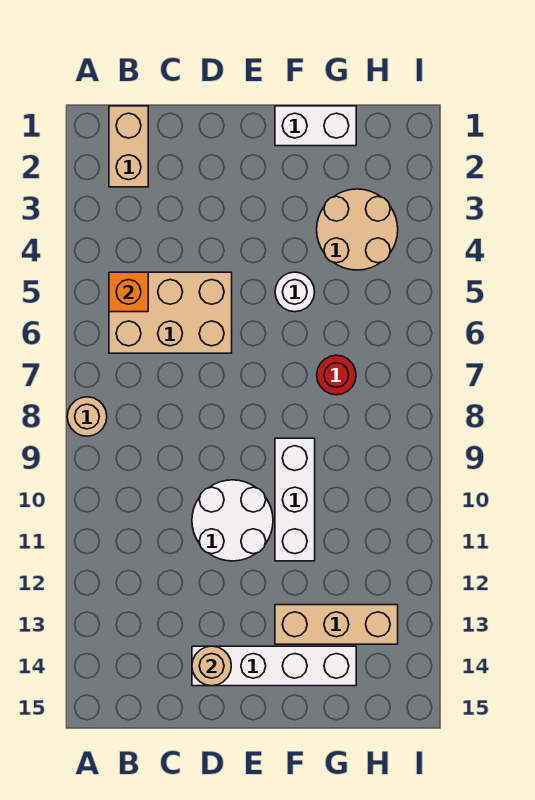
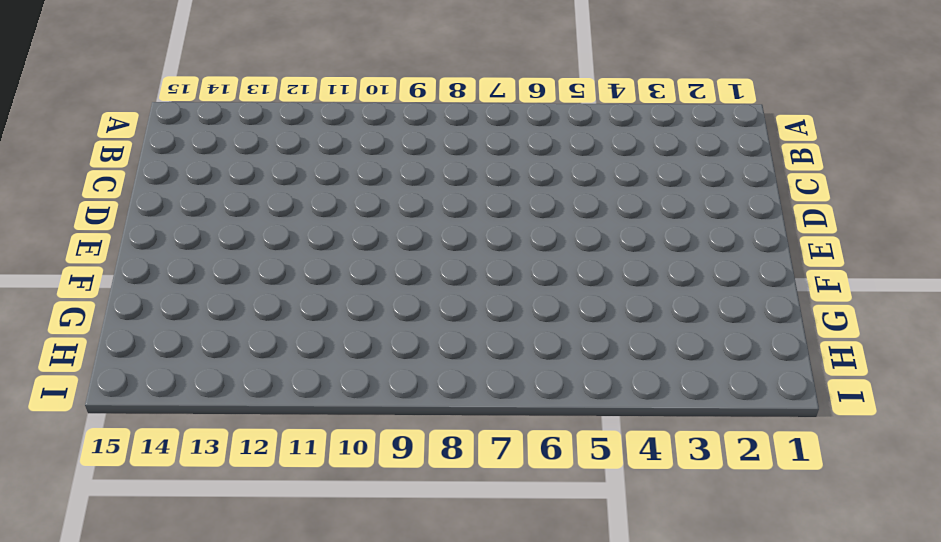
none -> tan 1x1 round brick [67,397,107,436]
none -> tan 1x2 brick [109,106,148,187]
none -> tan 2x3 brick [109,272,232,353]

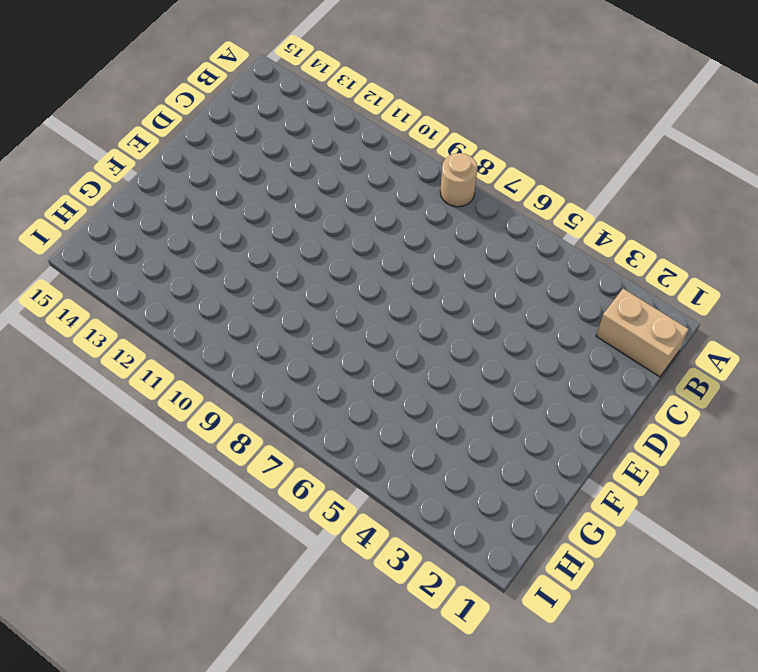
none -> tan 2x3 brick [109,272,232,353]
none -> white 2x2 round brick [192,480,273,561]
none -> white 1x4 brick [192,646,356,686]

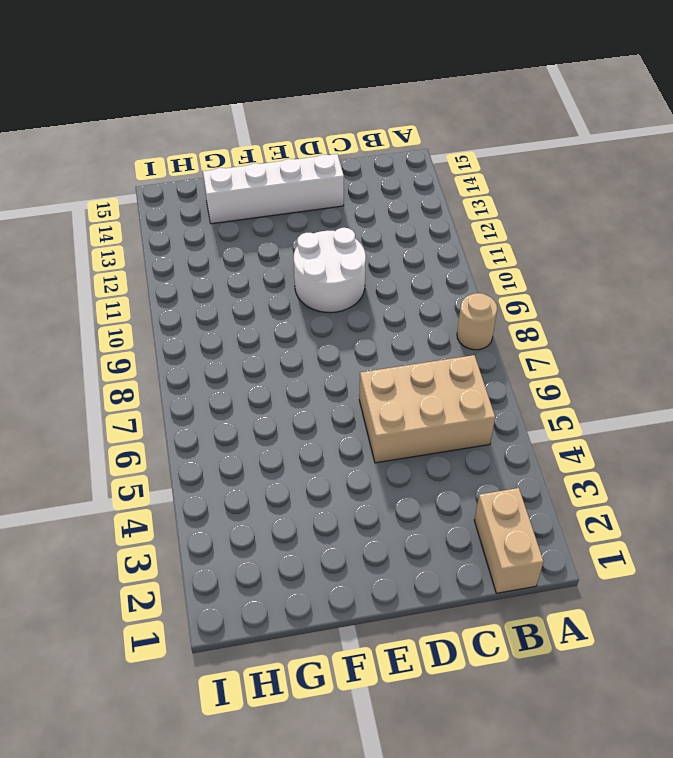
none -> white 1x2 brick [275,106,356,146]
none -> white 1x1 round brick [275,272,315,312]
none -> white 1x3 brick [275,438,315,561]

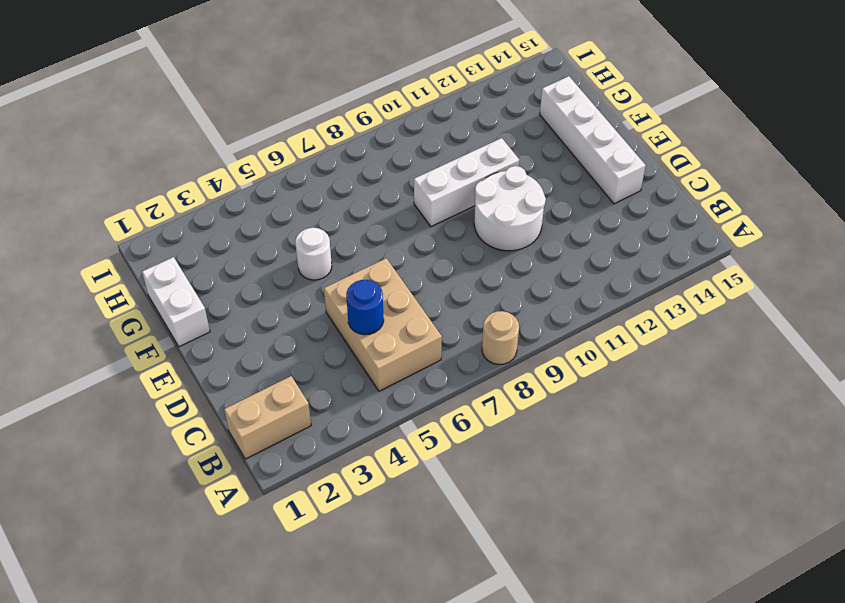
blue 1x1 round brick [346,280,384,335] -> none
none -> tan 1x3 brick [275,605,398,644]
none -> tan 2x2 round brick [317,189,398,270]
none -> red 1x1 round brick [317,355,356,395]

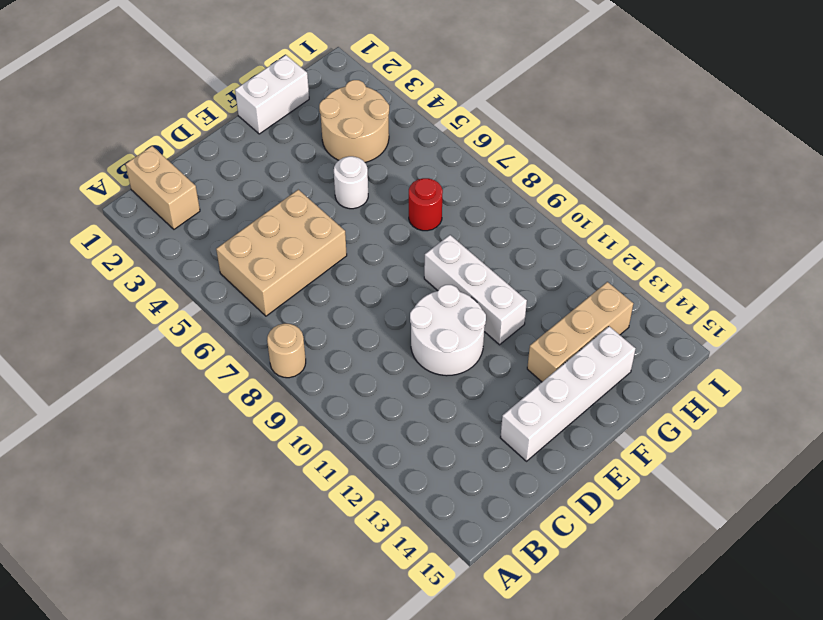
none -> orange 1x1 brick [109,272,148,312]
none -> tan 1x1 round brick [192,646,231,686]

